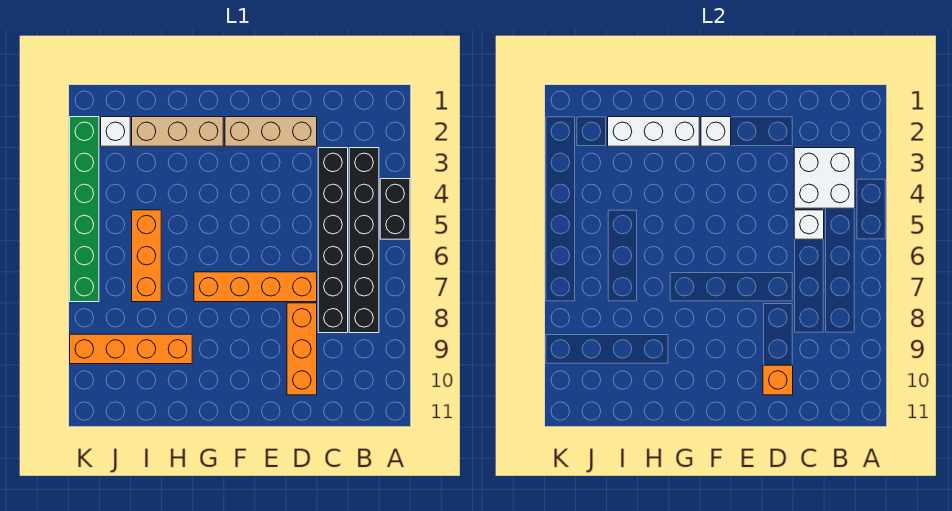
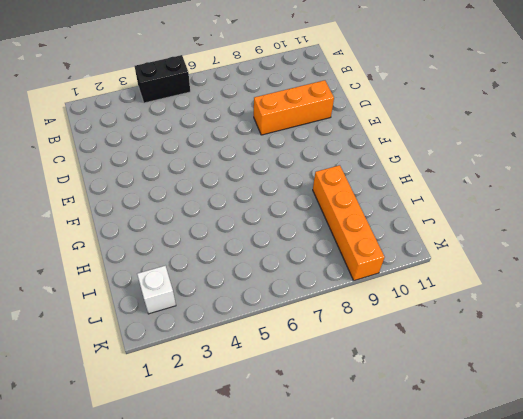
none -> black 1x6 brick [349,148,379,333]
none -> black 1x6 brick [318,148,348,333]
none -> tan 1x3 brick [225,117,317,146]

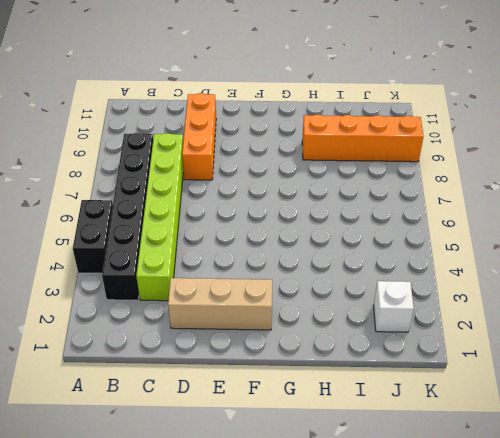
lime 1x6 brick [136,133,183,301] -> black 1x6 brick [318,148,348,333]
none -> orange 1x4 brick [194,272,317,302]
none -> tan 1x3 brick [132,117,223,146]
none -> orange 1x3 brick [132,210,161,302]

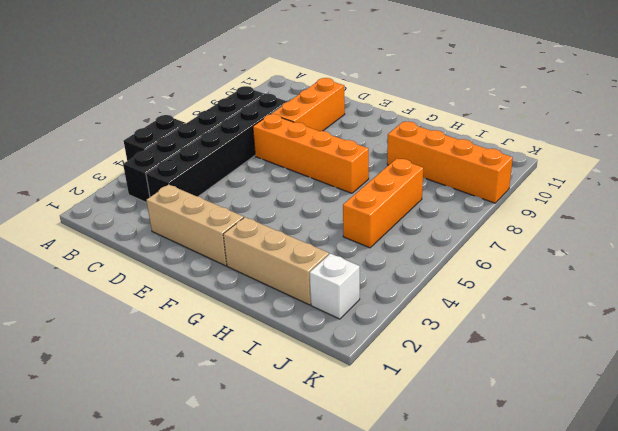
none -> green 1x6 brick [70,117,99,302]
none -> white 2x2 brick [794,148,855,208]
none -> white 1x1 brick [794,210,824,239]

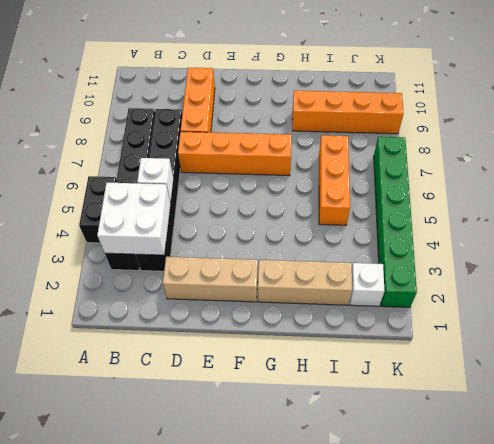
none -> orange 1x1 brick [763,365,793,395]
none -> white 1x1 brick [701,117,731,146]
none -> white 1x3 brick [608,117,699,146]

